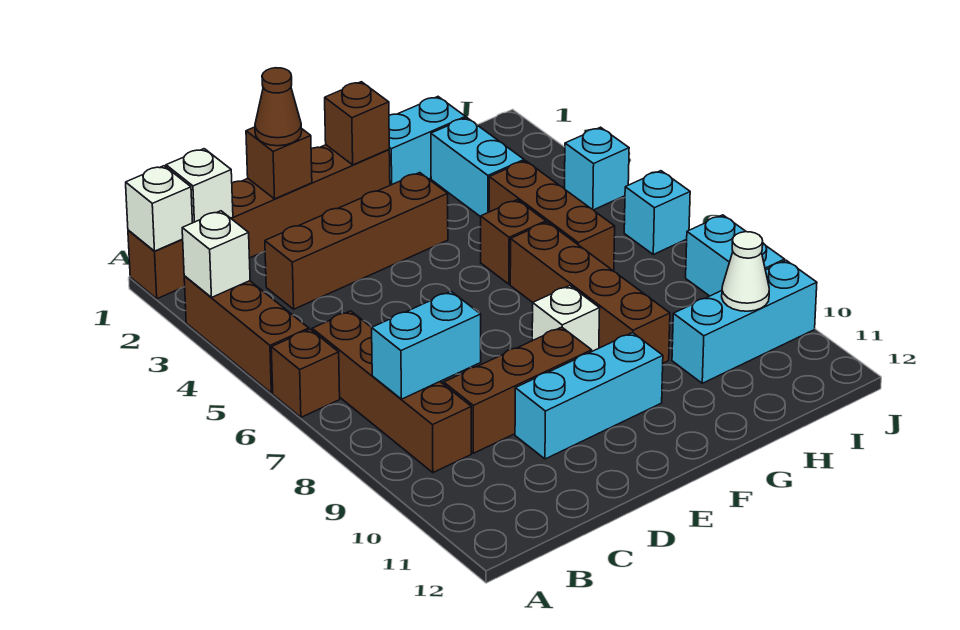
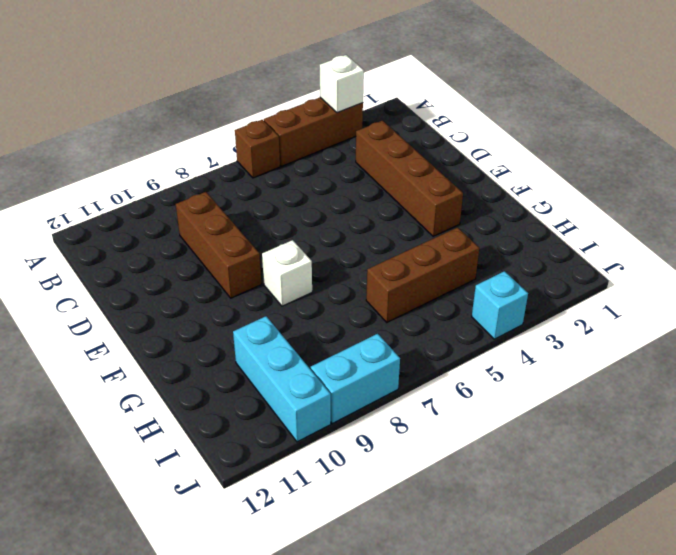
none -> brown 1x6 brick [128,145,390,299]
none -> brown 1x4 brick [312,311,471,473]
none -> cyan 1x3 brick [515,333,663,459]

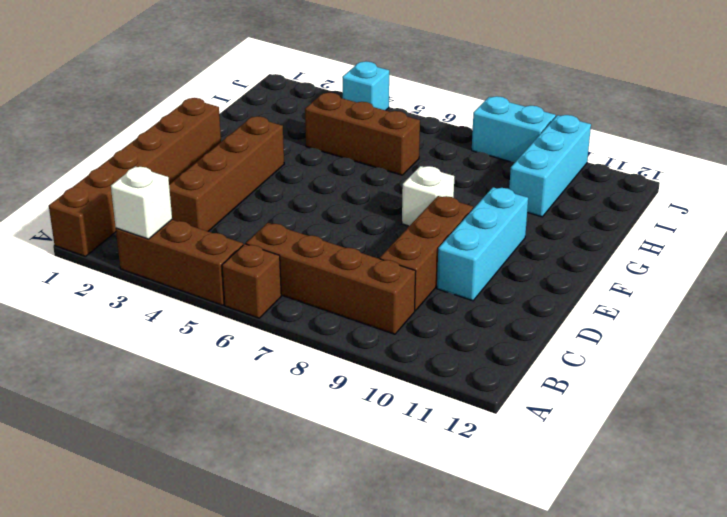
none -> cyan 1x2 brick [389,97,466,185]
none -> brown 1x1 brick [481,200,546,284]
none -> brown 1x4 brick [510,222,670,363]

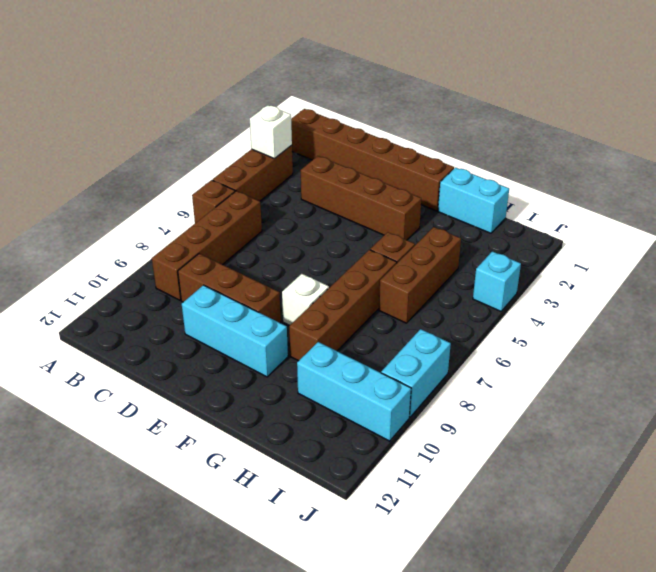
none -> cyan 1x2 brick [431,118,524,217]
none -> cyan 1x1 brick [624,171,690,254]
none -> white 1x1 brick [126,166,193,251]

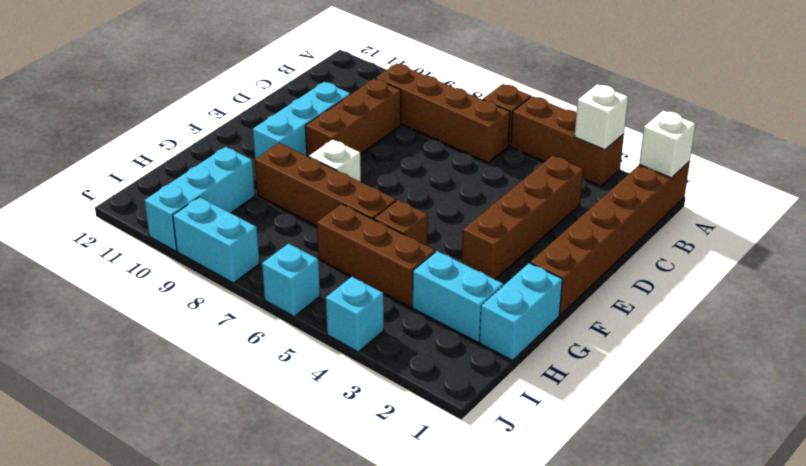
none -> white 1x1 brick [166,149,233,223]
none -> cyan 1x2 brick [372,292,481,399]
none -> brown 1x1 brick [246,127,312,199]

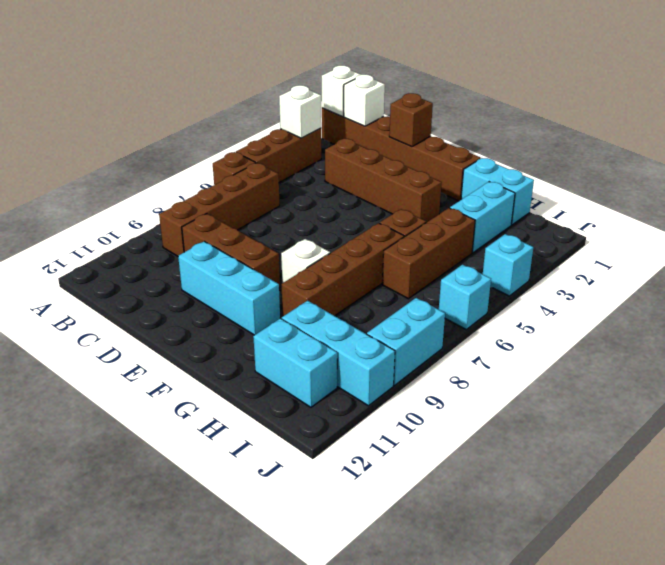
cyan 1x2 brick [253,318,337,407] -> cyan 1x2 brick moved to [372,292,481,399]
none -> brown 1x1 brick [325,82,389,165]
none -> white 1x1 cone [722,232,769,311]
none -> brown 1x1 cone [255,68,302,146]

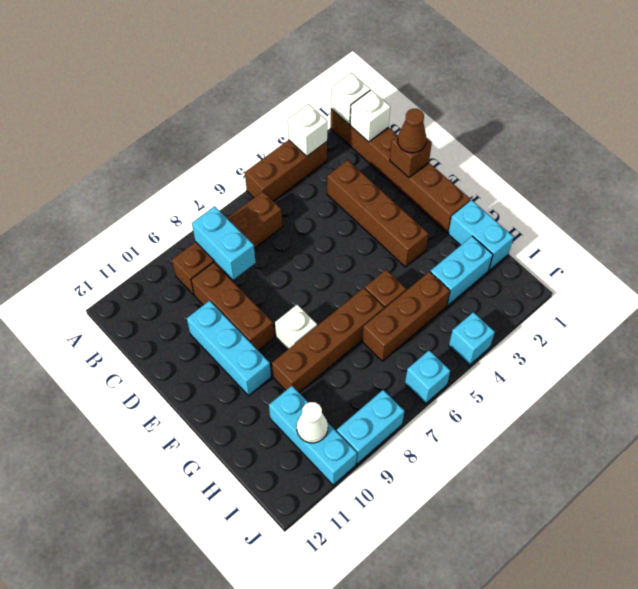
none -> brown 1x1 brick [271,329,340,417]
none -> brown 1x1 brick [325,82,389,165]

